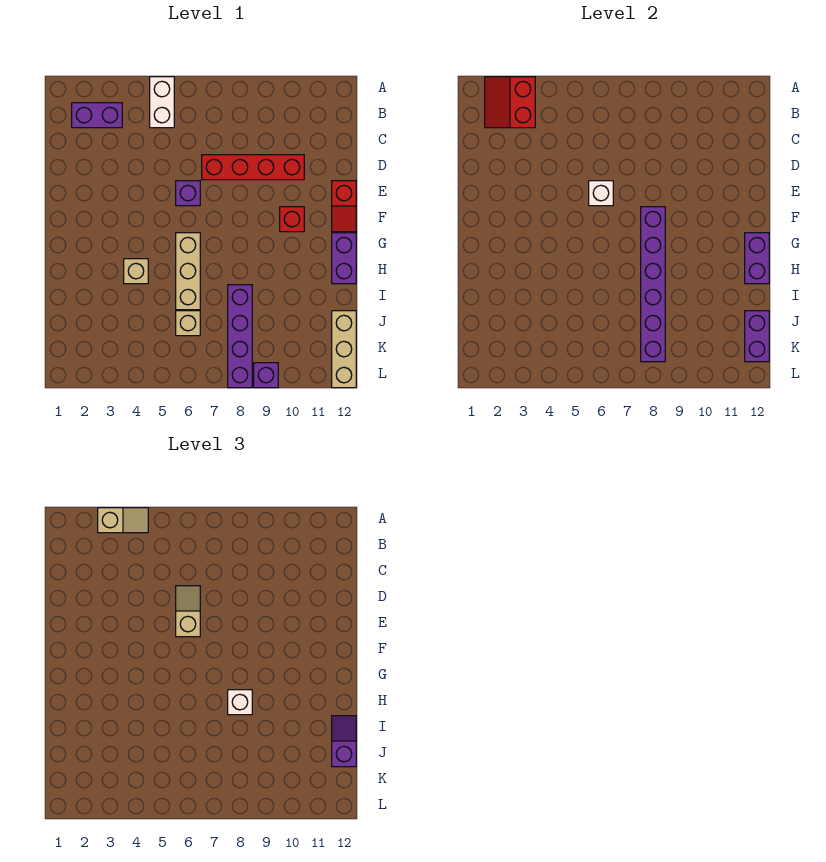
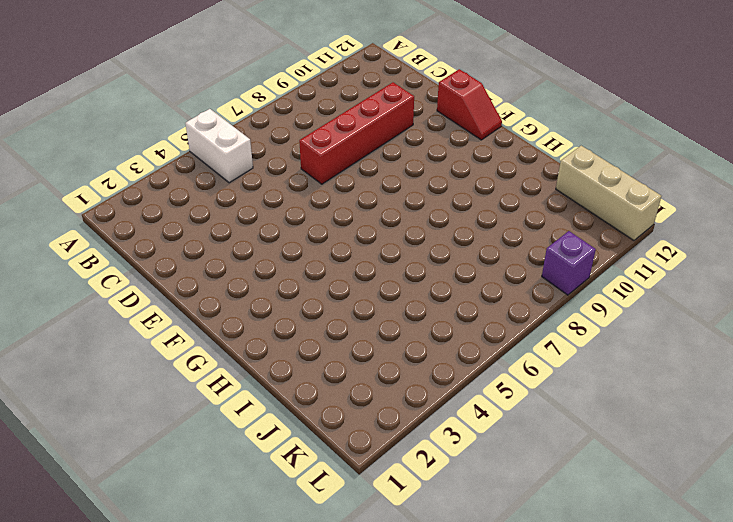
none -> purple 1x2 brick [72,103,122,128]
none -> purple 1x1 brick [176,181,200,206]
none -> red 1x1 brick [280,207,304,232]

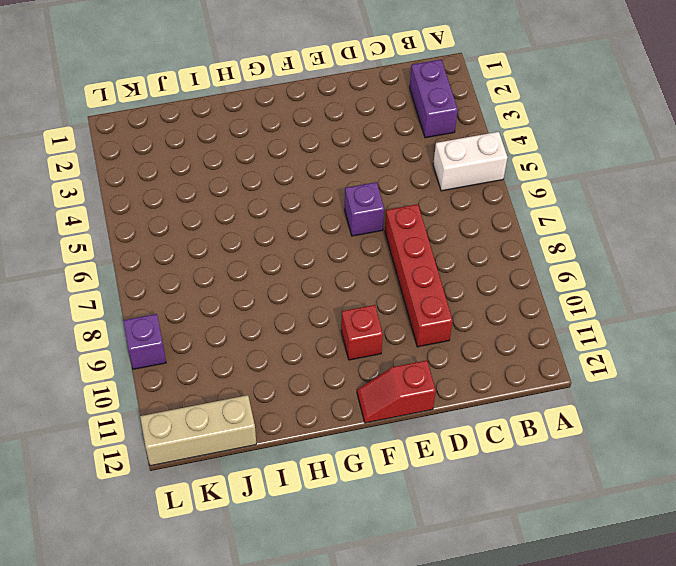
none -> tan 1x3 brick [176,233,200,310]
none -> purple 1x2 brick [332,233,356,284]
none -> tan 1x1 brick [124,259,148,284]

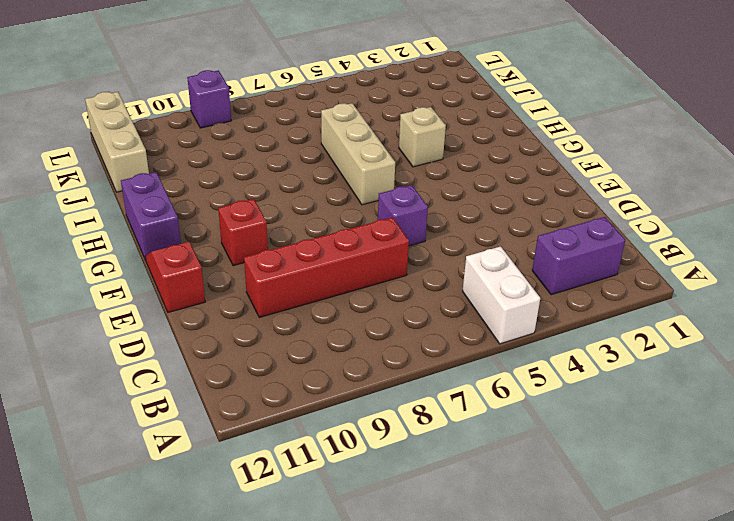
none -> purple 1x4 brick [228,285,252,388]
none -> tan 1x1 brick [176,311,200,336]
none -> red 2x2 slope [485,77,535,128]

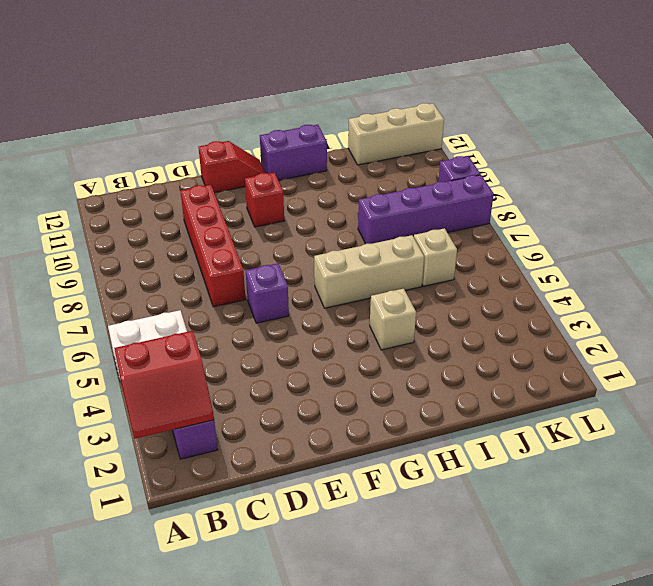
none -> white 1x1 brick [589,181,613,206]
none -> purple 1x6 brick [641,207,665,362]
none -> purple 1x2 brick [745,233,769,284]

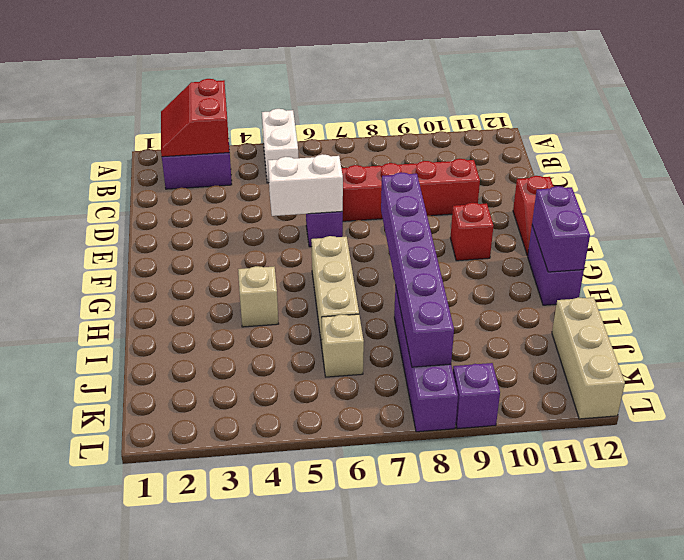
white 1x2 brick [268,154,343,216] -> white 1x1 brick [589,181,613,206]
none -> purple 1x2 brick [745,311,769,362]
none -> tan 1x2 slope [98,508,148,533]
none -> tan 1x2 slope [176,586,200,637]

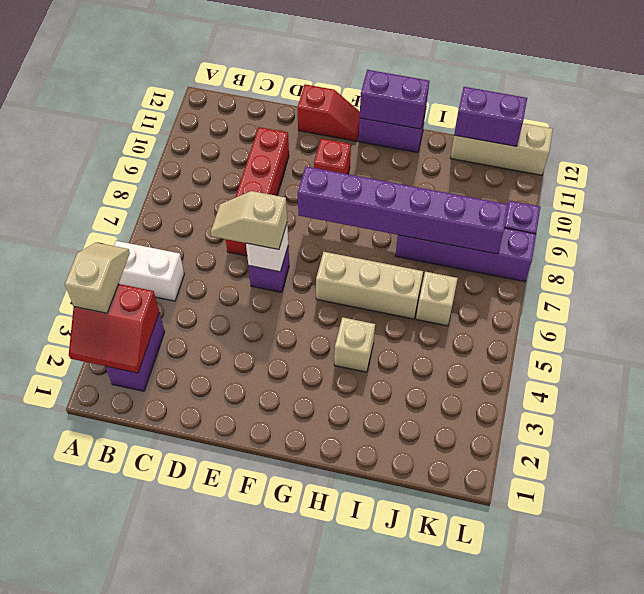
none -> white 1x1 brick [228,690,252,715]
none -> purple 1x2 slope [332,716,356,767]

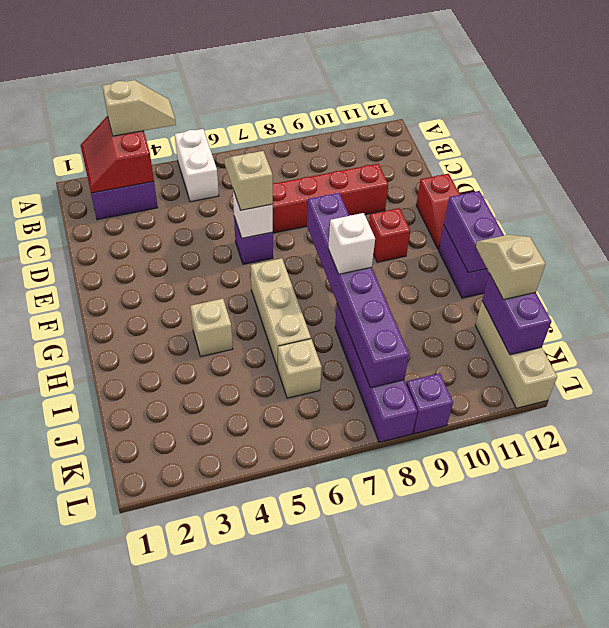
tan 1x2 slope [476,235,545,300] -> purple 1x2 slope [332,716,356,767]

